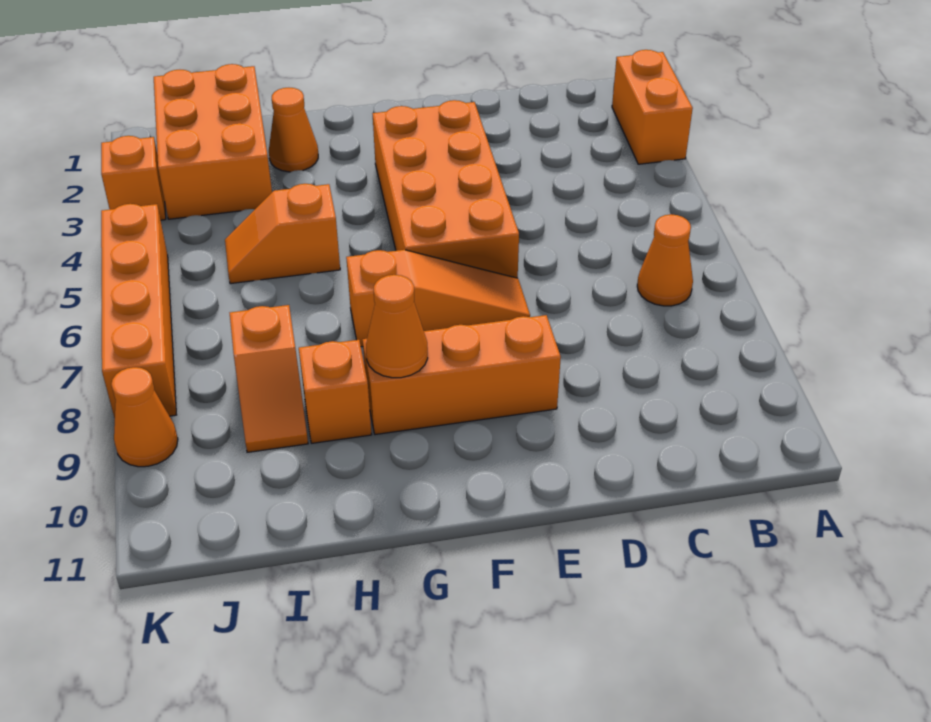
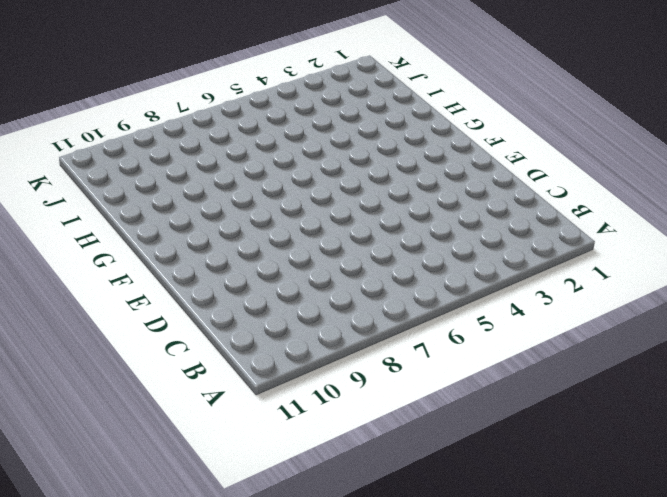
none -> orange 1x2 brick [612,50,693,164]
none -> orange 1x1 cone [637,214,693,306]
none -> orange 2x4 brick [372,100,519,278]

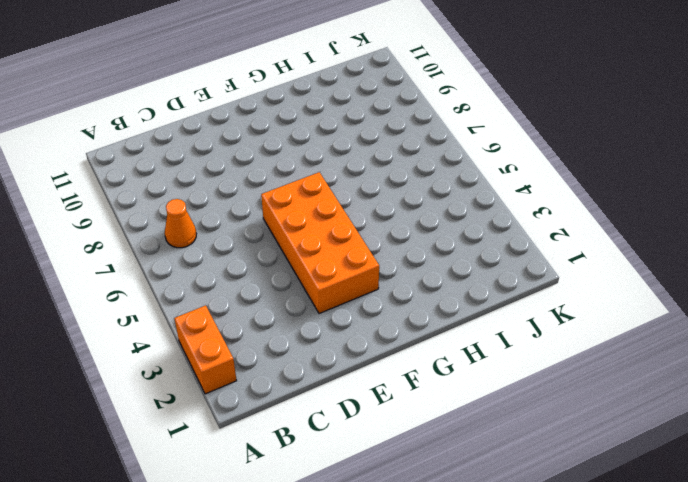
none -> orange 1x3 slope [346,250,530,347]
none -> orange 1x3 brick [363,315,561,435]
none -> orange 1x1 cone [269,88,318,172]

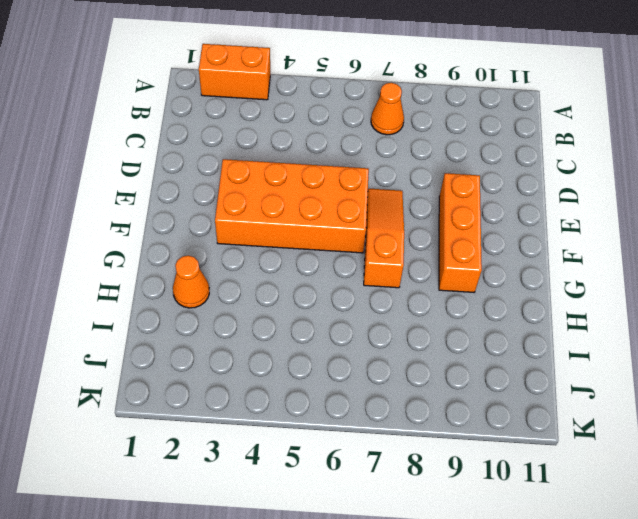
none -> orange 1x2 slope [225,184,340,284]
none -> orange 1x1 brick [299,340,371,443]
none -> orange 2x3 brick [154,64,272,219]

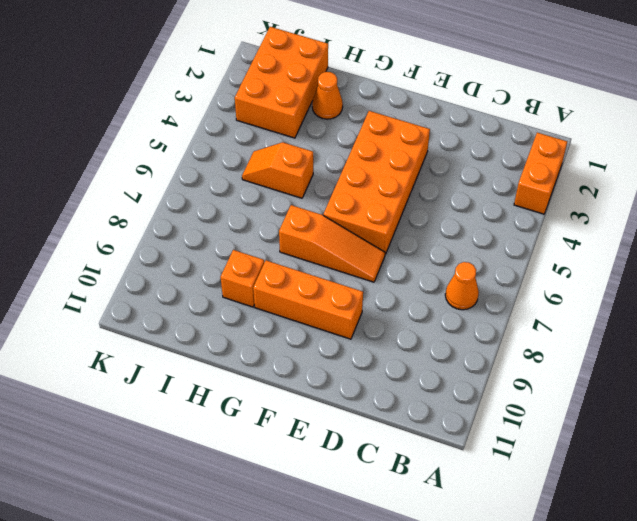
none -> orange 1x2 slope [230,305,308,452]
none -> orange 1x1 brick [101,136,166,220]
none -> orange 1x4 brick [101,204,176,418]

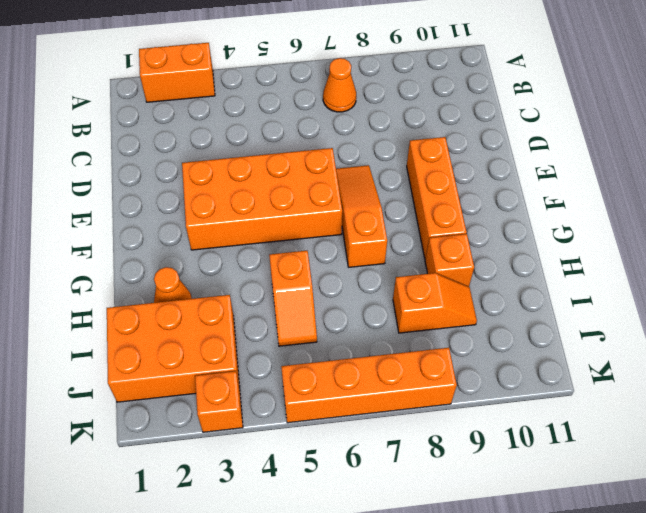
none -> orange 1x1 cone [111,367,178,467]
none -> orange 1x1 cone [366,275,428,378]

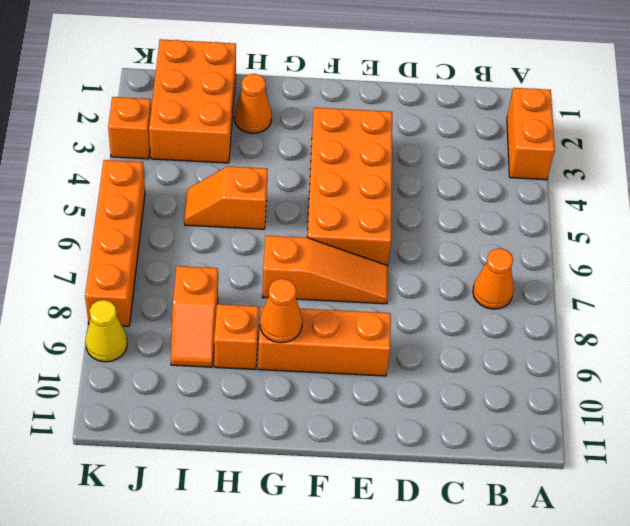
yellow 1x1 cone [86,300,127,362] -> orange 1x1 cone [111,367,178,467]

